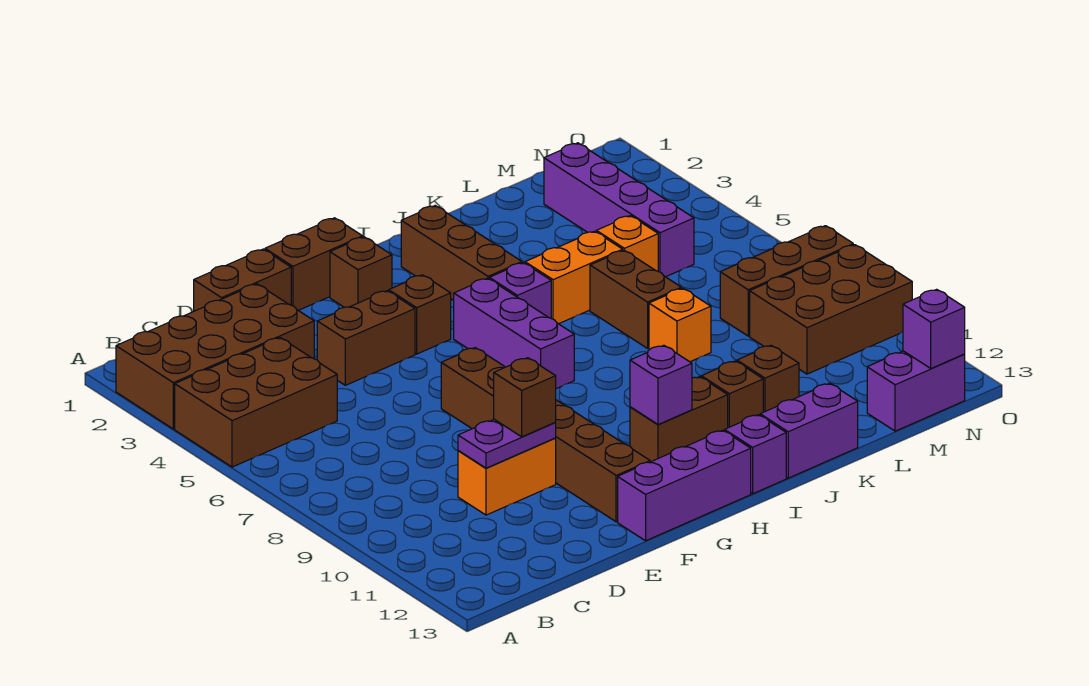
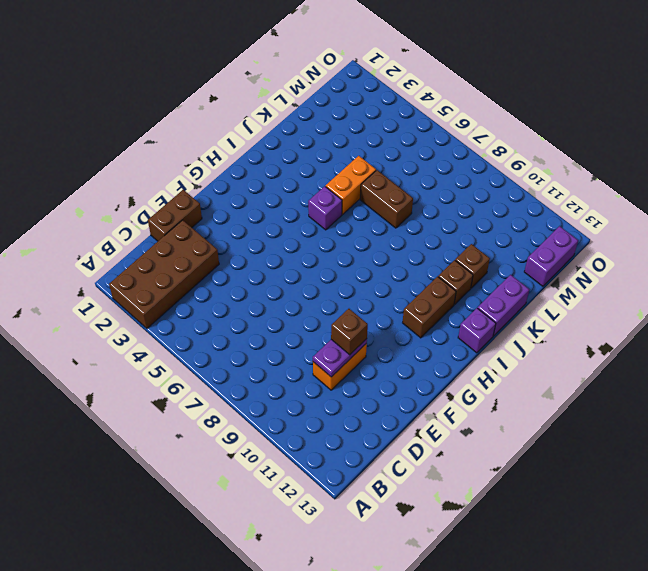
none -> brown 2x3 brick [175,338,337,467]
none -> brown 1x2 brick [317,291,415,385]
none -> brown 1x2 brick [265,218,362,310]
none -> brown 1x6 brick [441,348,650,522]

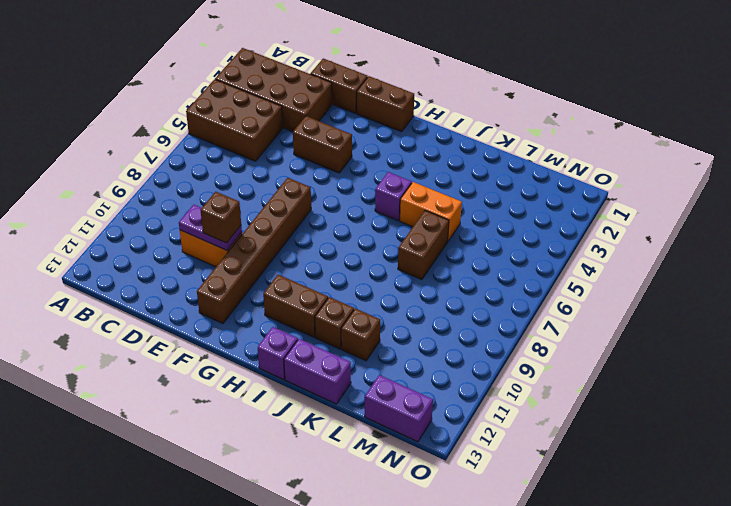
none -> purple 1x3 brick [618,430,751,541]
none -> brown 1x1 brick [330,237,392,307]
none -> brown 1x1 brick [389,275,451,354]
none -> purple 1x3 brick [454,278,574,389]

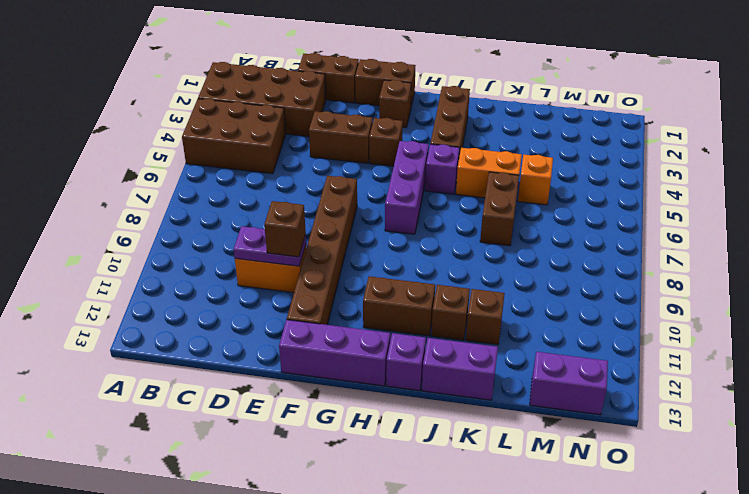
none -> orange 1x1 brick [649,288,711,362]
none -> purple 1x4 brick [544,143,694,277]
none -> brown 1x3 brick [720,226,853,336]
none -> brown 2x3 brick [750,245,912,374]

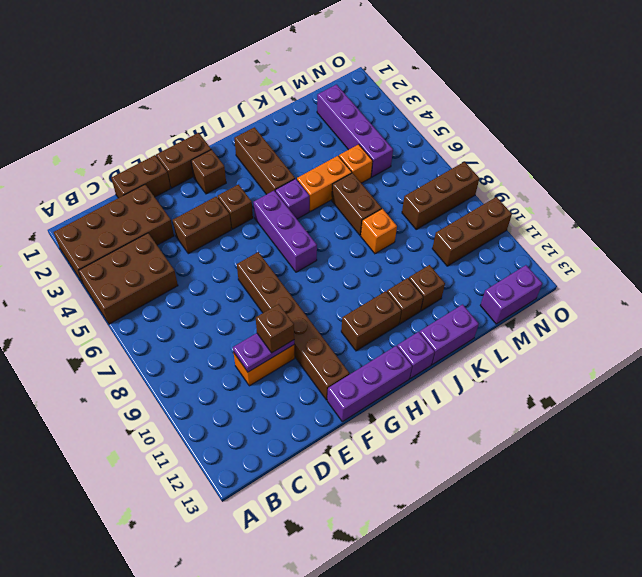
brown 1x3 brick [432,197,512,266] -> brown 2x3 brick [750,245,912,374]
none -> purple 1x1 brick [630,345,692,425]
none -> purple 1x1 brick [903,289,965,368]

